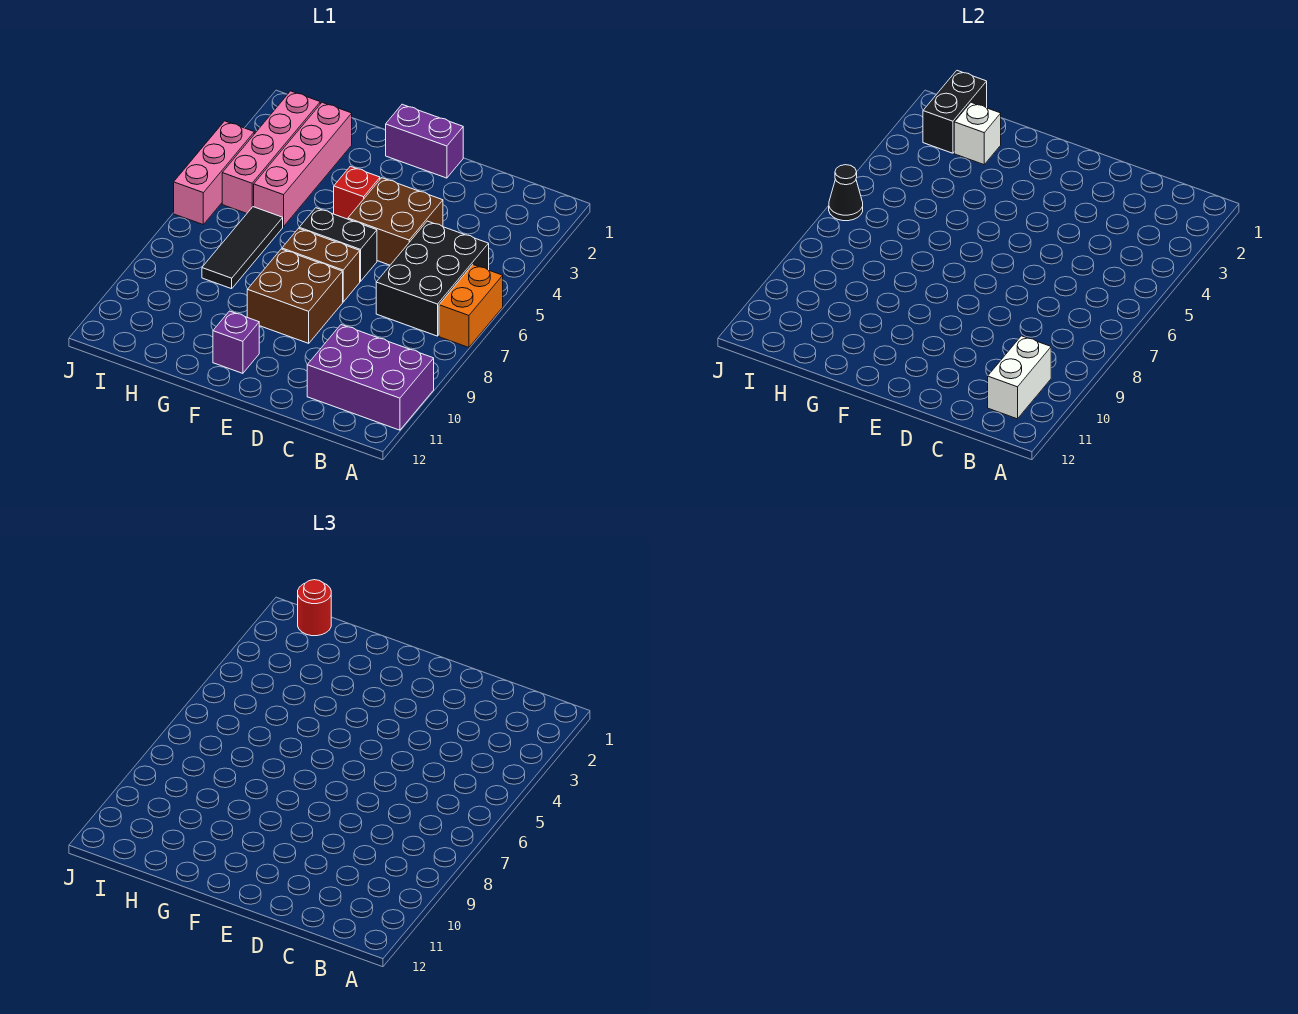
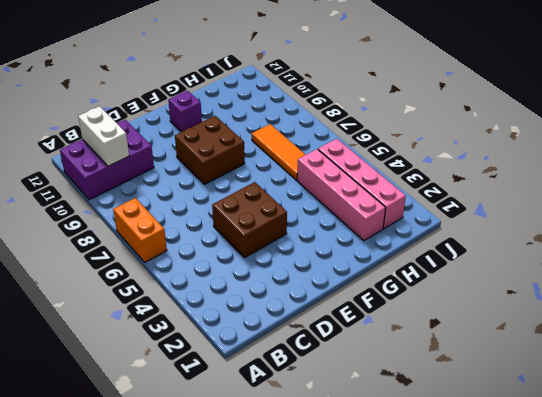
orange 1x3 tile [252,124,306,180] -> black 1x3 tile [202,207,283,289]
none -> black 2x3 brick [376,221,489,336]
none -> purple 1x2 brick [386,104,463,178]
none -> black 1x2 brick [299,208,377,281]

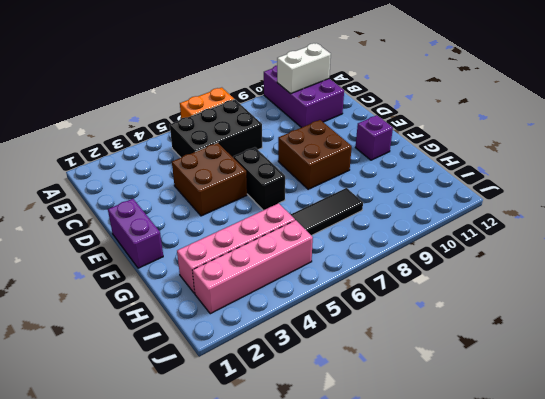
none -> brown 1x2 brick [282,228,360,302]
none -> red 1x1 brick [334,166,380,219]
none -> pink 1x3 brick [174,121,254,224]

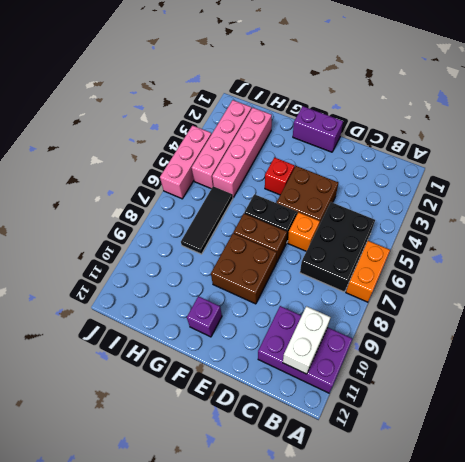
orange 1x1 brick [288,212,320,251] -> none
none -> white 1x1 brick [954,102,1001,165]
none -> black 1x2 brick [923,71,987,153]
none -> black 1x1 cone [829,165,863,221]

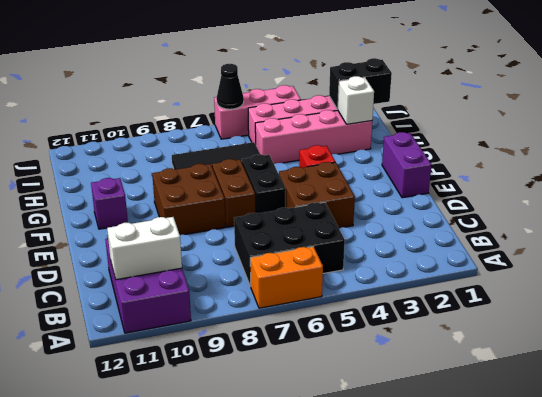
none -> red 1x1 round brick [298,580,331,636]

